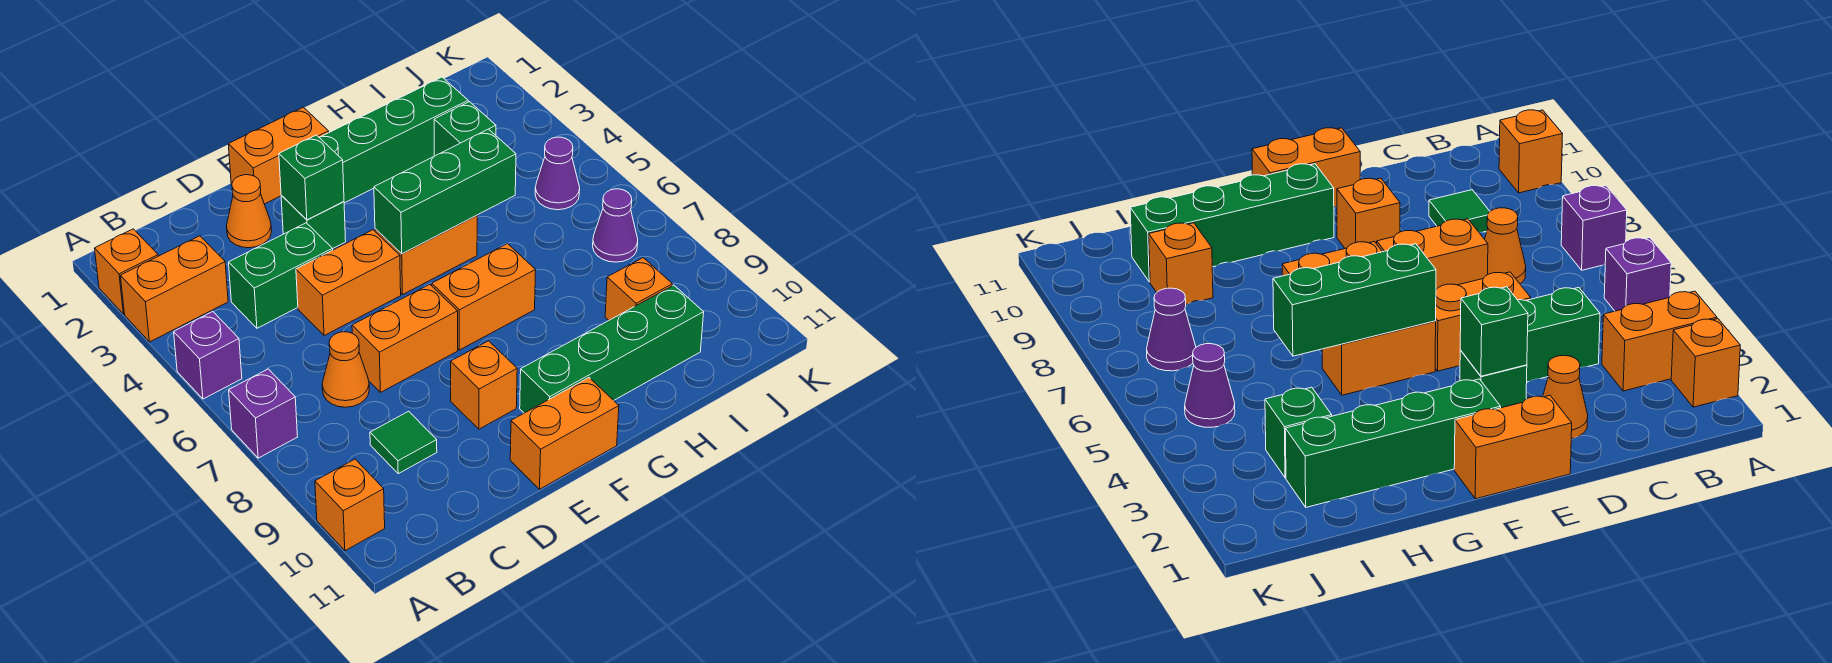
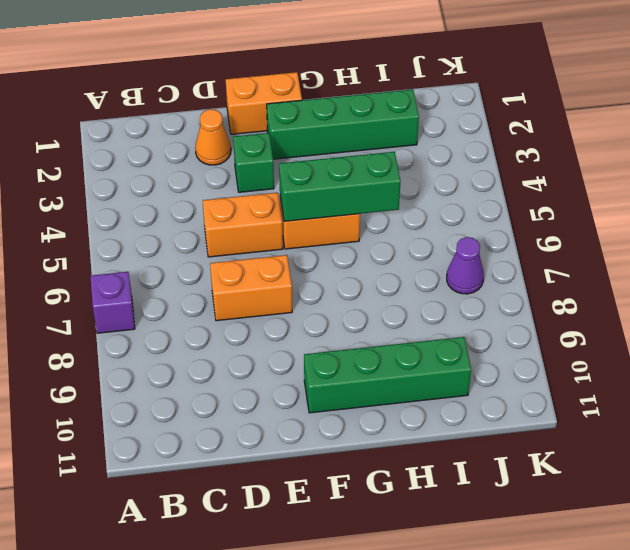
none -> orange 1x1 brick [95,229,158,314]
none -> orange 1x2 brick [121,236,228,342]
none -> purple 1x1 brick [174,312,242,399]

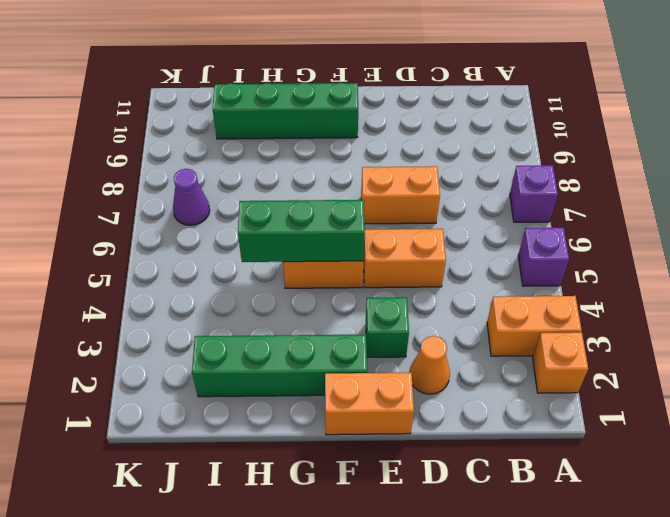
none -> orange 1x1 brick [315,459,385,551]
none -> green 1x2 brick [229,223,333,328]
none -> orange 1x1 cone [322,332,369,407]

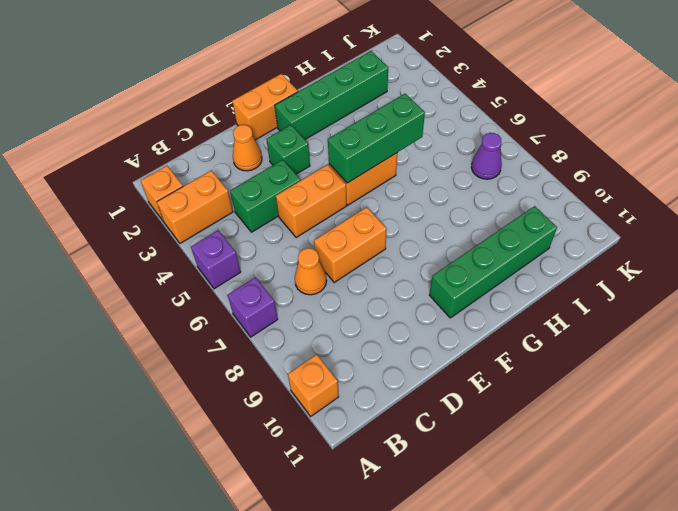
none -> green 1x1 tile [370,411,437,474]
none -> orange 1x1 brick [451,341,517,429]
none -> orange 1x2 brick [510,378,619,489]

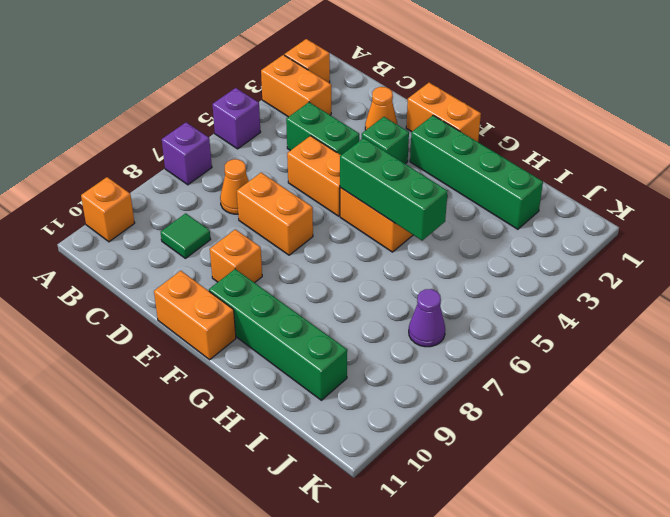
none -> orange 1x2 brick [432,244,536,350]
none -> green 1x1 brick [434,102,496,156]
none -> orange 1x1 brick [605,258,672,320]

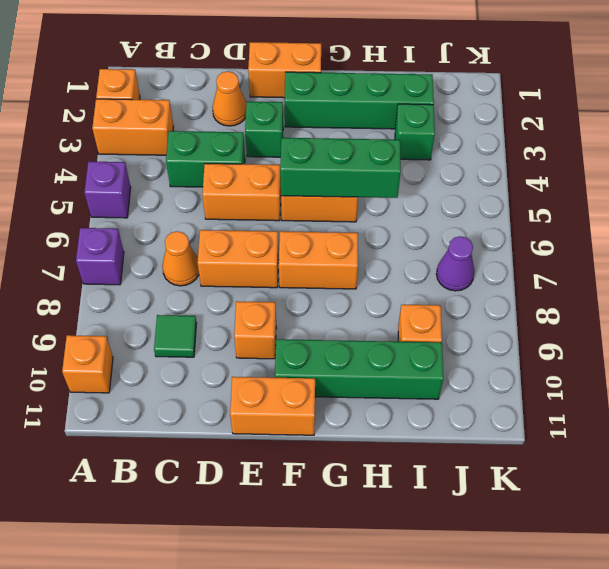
none -> purple 1x1 cone [535,137,580,210]
none -> green 1x1 brick [279,135,344,220]

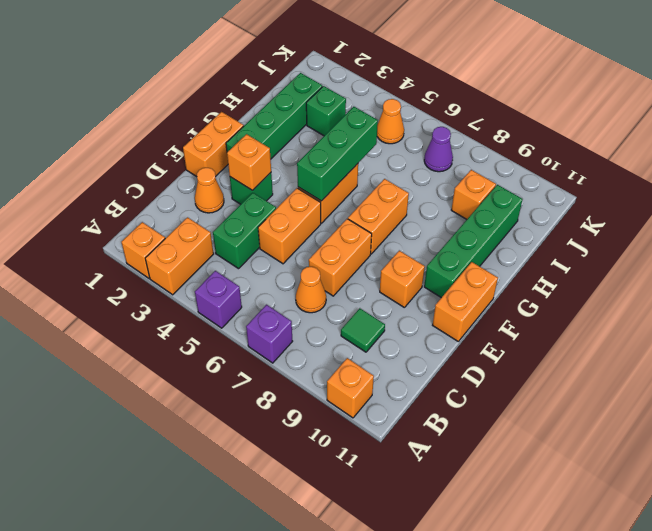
orange 1x1 brick [227,134,271,191] -> green 1x1 brick [279,135,344,220]
orange 1x1 cone [377,99,404,144] -> purple 1x1 cone [535,137,580,210]

